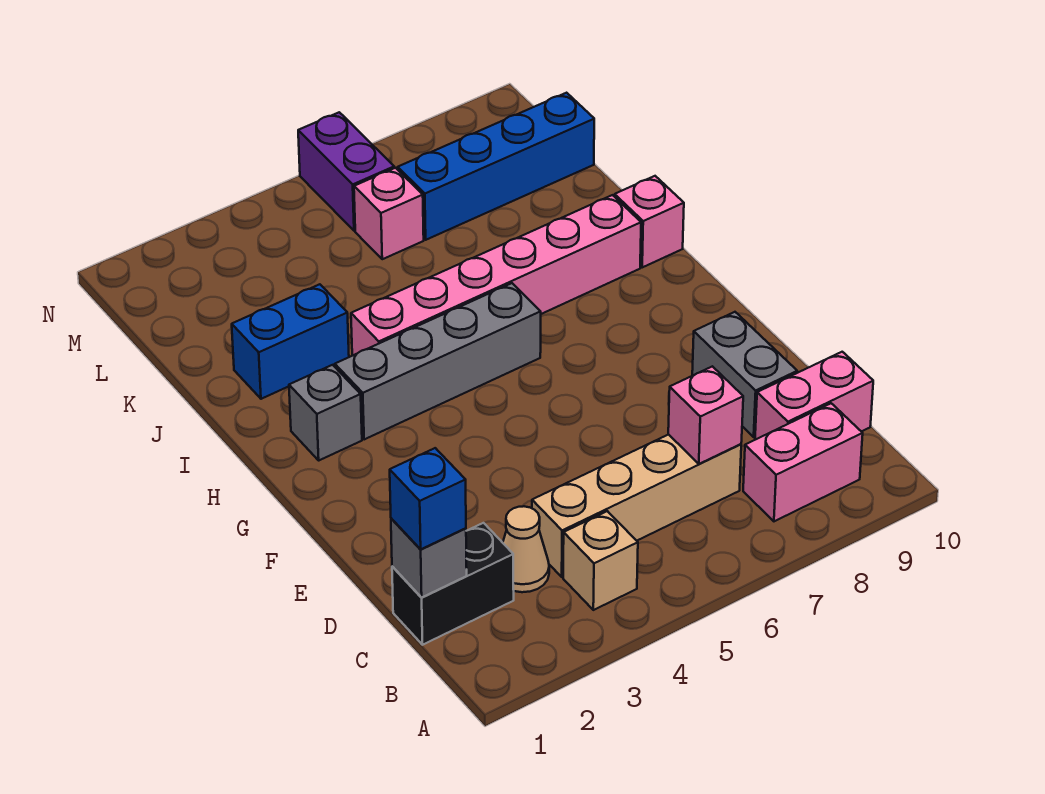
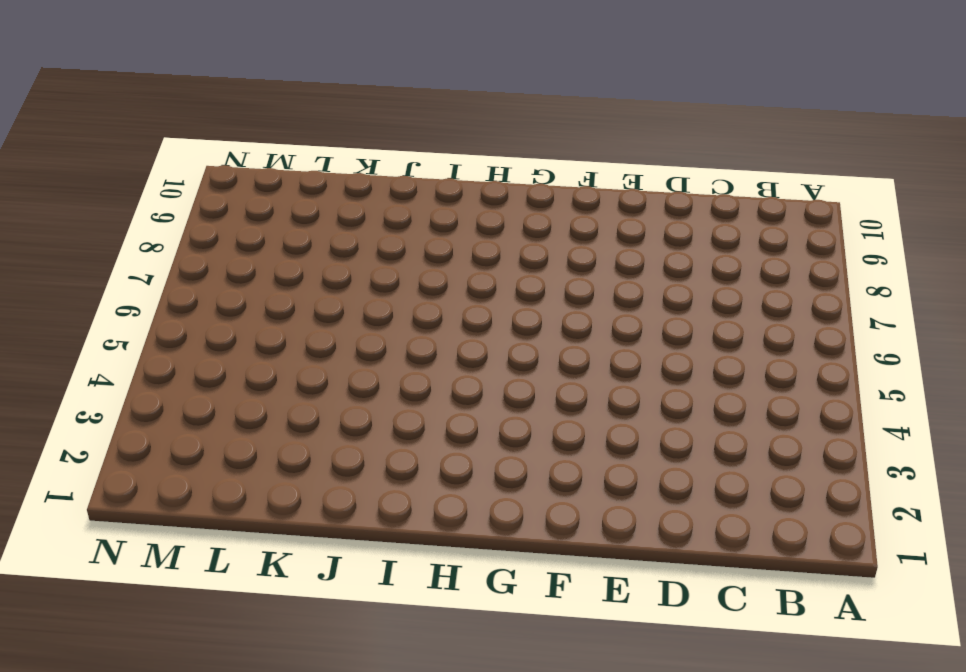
none -> tan 1x1 brick [563,511,638,610]
none -> pink 1x2 brick [743,403,863,521]
none -> black 1x2 brick [392,523,514,645]

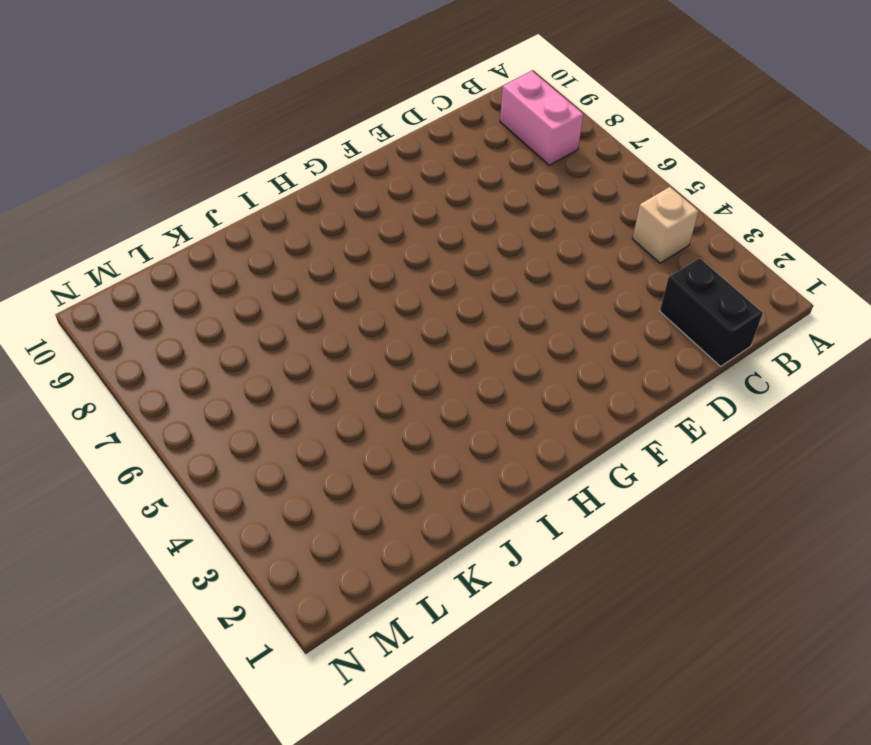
none -> tan 1x1 cone [503,506,549,592]
none -> tan 1x4 brick [532,434,741,577]
none -> pink 1x2 brick [755,352,873,439]

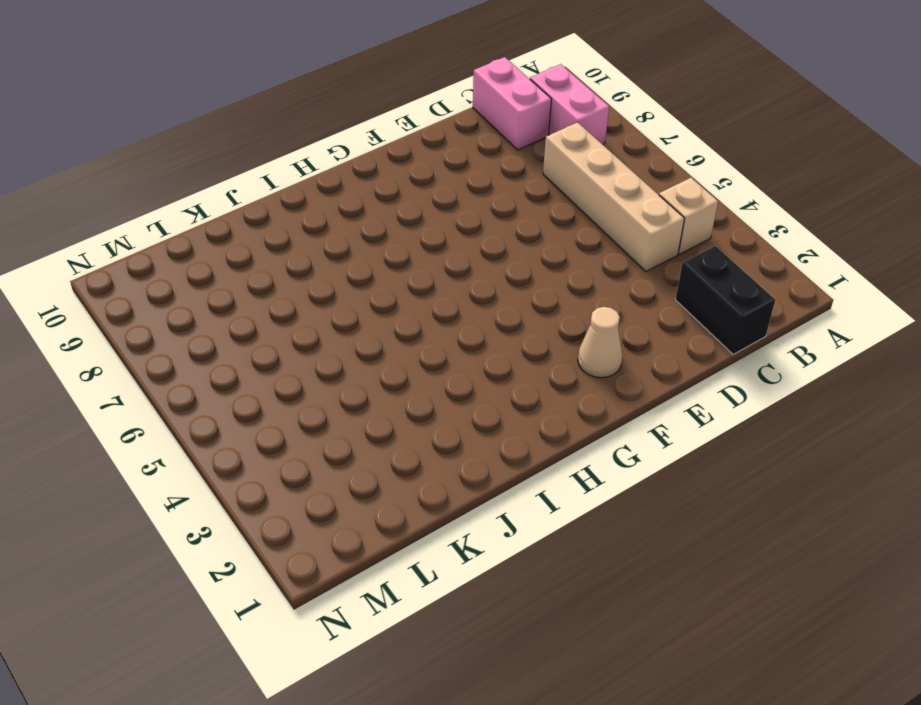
tan 1x1 cone [578,307,623,378] -> tan 1x1 cone moved to [503,506,549,592]
none -> grey 1x2 brick [692,312,797,437]
none -> grey 1x1 brick [289,365,362,460]
none -> grey 1x4 brick [335,283,541,439]

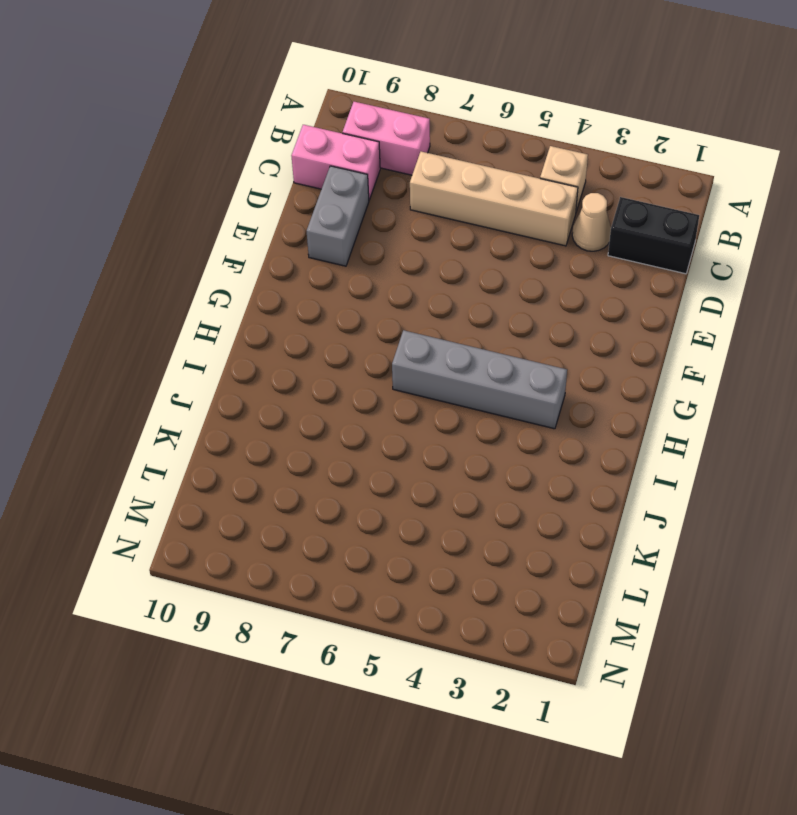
none -> grey 1x1 brick [289,365,362,460]
none -> pink 1x6 brick [351,195,641,356]
none -> pink 1x1 brick [615,176,684,267]

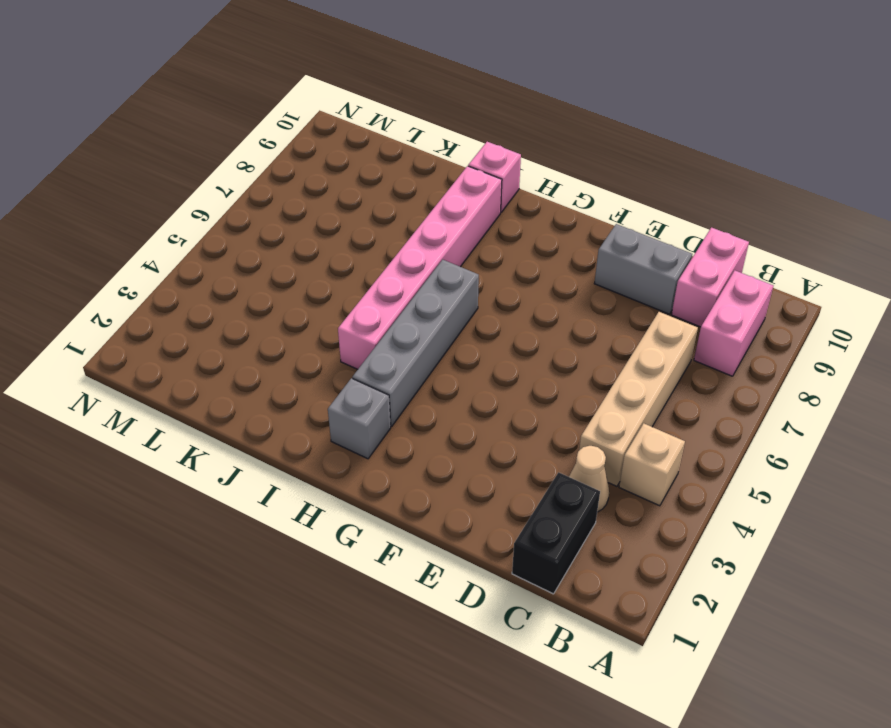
none -> blue 1x2 brick [232,284,349,399]
none -> pink 1x1 brick [354,168,424,259]
none -> blue 1x4 brick [398,93,594,240]

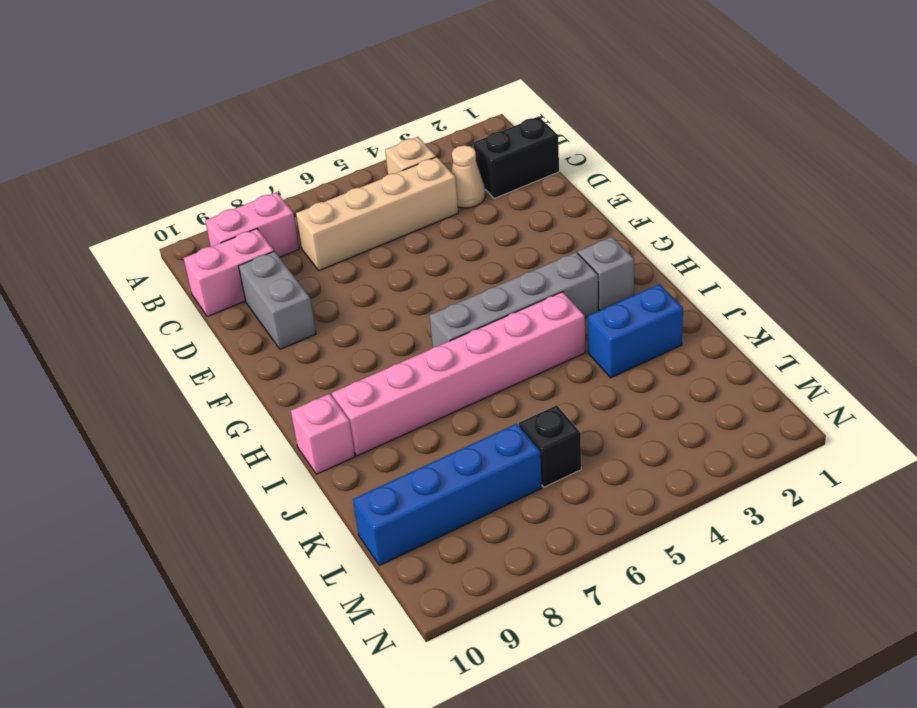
black 1x1 brick [519,405,581,487] -> pink 1x1 brick [354,168,424,259]
none -> purple 1x2 brick [298,112,394,231]
none -> grey 1x1 brick [391,518,467,598]
none -> pink 1x1 brick [668,366,743,464]

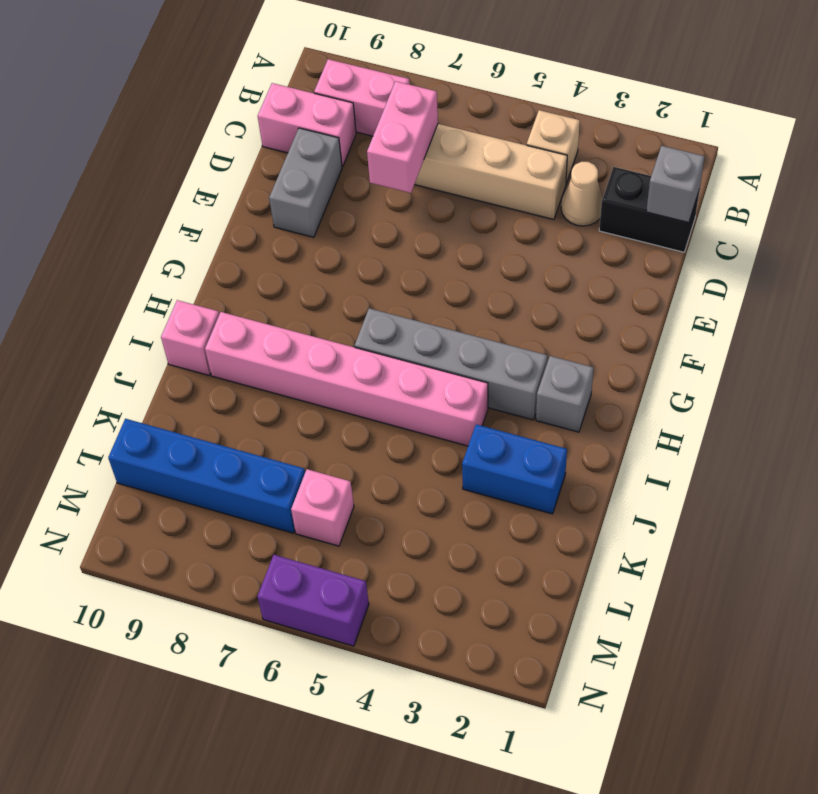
pink 1x2 brick [367,81,438,193] -> pink 1x1 brick [668,366,743,464]
purple 1x2 brick [257,555,369,646] -> purple 1x2 brick turned to [298,112,394,231]
none -> blue 1x1 brick [390,448,466,549]

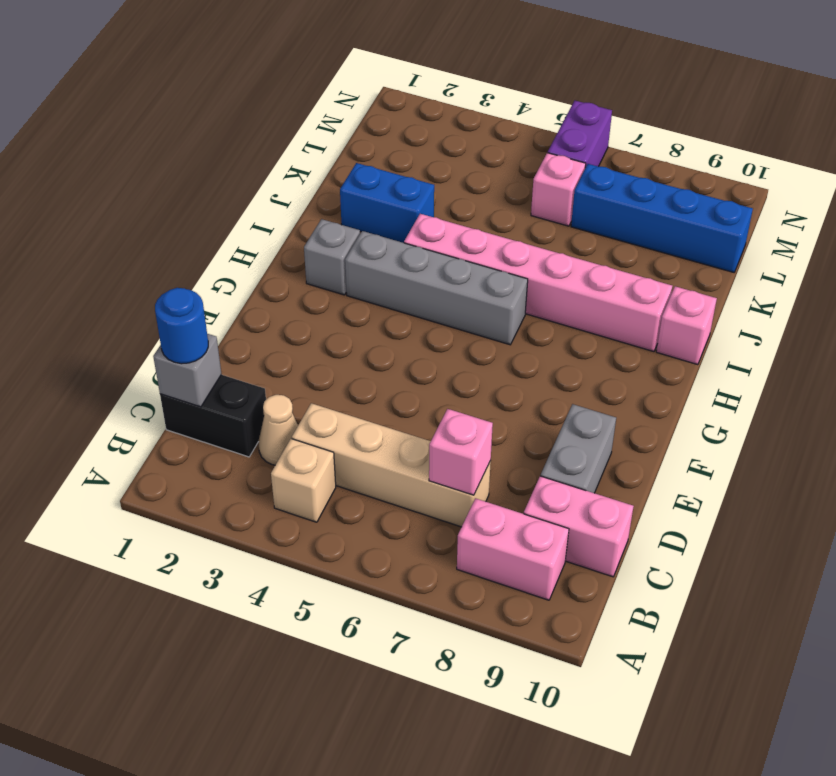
blue 1x1 round brick [155,288,208,364] -> blue 1x1 brick [390,448,466,549]

